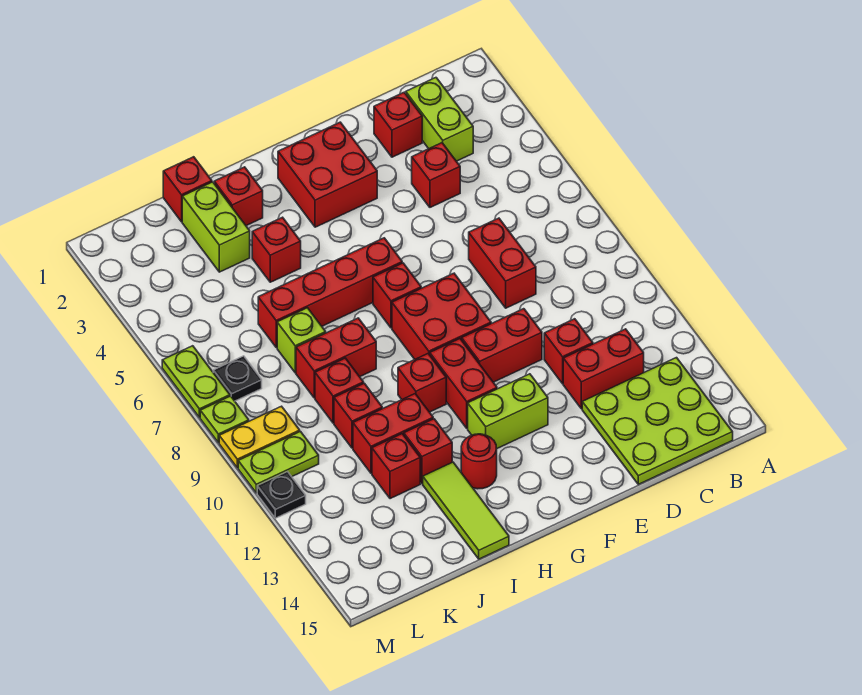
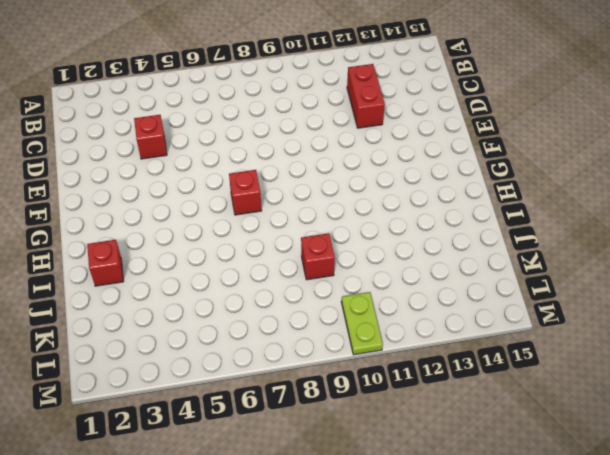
none -> lime 3x3 plate [582,358,733,484]
none -> lime 1x2 brick [406,78,473,161]
none -> red 1x1 brick [374,93,422,157]
none -> red 1x2 brick [469,218,536,308]

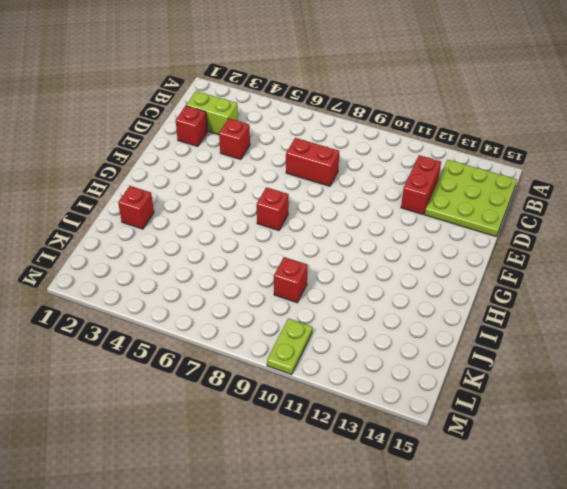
none -> red 1x1 brick [544,319,593,384]
none -> red 1x2 brick [462,309,542,382]
none -> red 2x2 brick [278,122,377,227]
none -> red 2x2 brick [392,273,491,359]

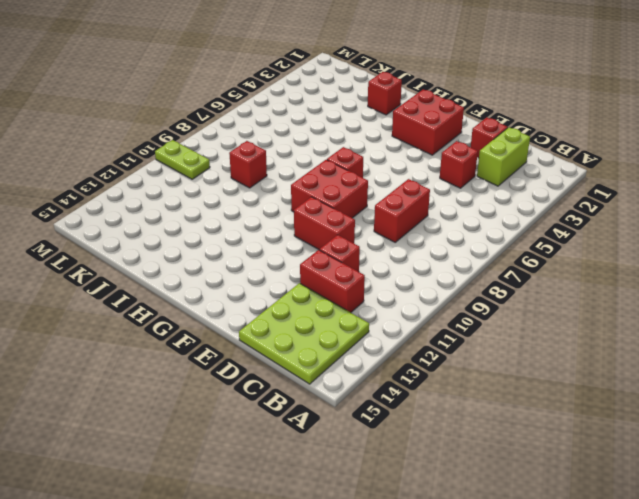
none -> lime 1x2 brick [468,374,548,449]
none -> red 1x4 brick [258,238,402,348]
none -> red 1x2 brick [430,339,497,428]
none -> red 1x1 brick [398,354,446,412]

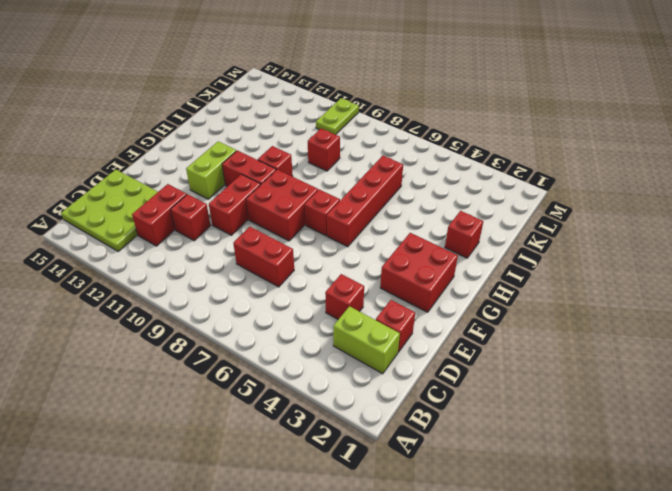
none -> red 1x1 round brick [461,434,497,489]
none -> red 1x1 brick [252,217,301,282]
none -> red 1x2 brick [296,318,376,398]
none -> red 1x2 brick [353,394,433,473]

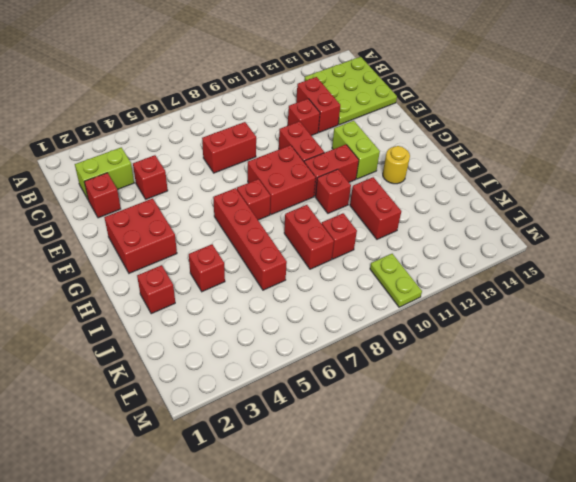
yellow 1x1 round brick [383,146,410,184] -> red 1x1 round brick [461,434,497,489]
none -> red 1x1 brick [404,419,452,484]
none -> lime 1x3 tile [423,462,509,559]
none -> red 1x1 brick [163,157,212,222]
none -> lime 1x2 brick [182,182,250,272]

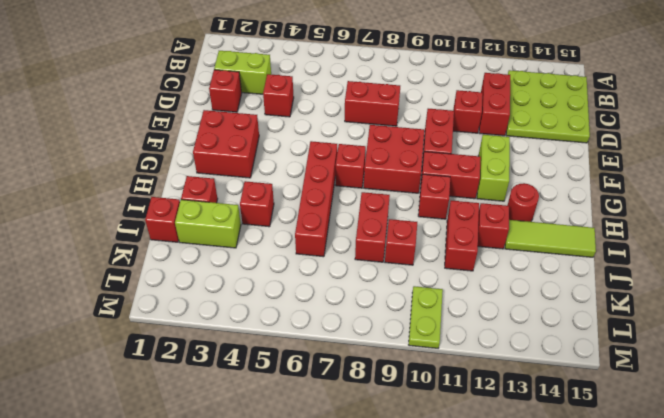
none -> lime 1x1 brick [277,308,326,373]
none -> red 1x1 brick [334,383,382,448]
none -> red 1x1 brick [372,434,420,499]
none -> black 1x1 plate [213,356,262,401]

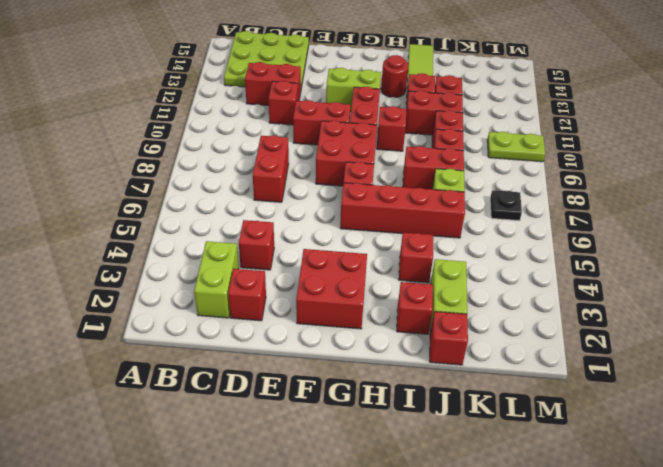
none -> yellow 1x2 plate [219,406,300,468]
none -> lime 1x2 plate [162,346,230,418]
none -> lime 1x1 plate [200,396,249,443]
none -> black 1x1 plate [257,472,306,518]

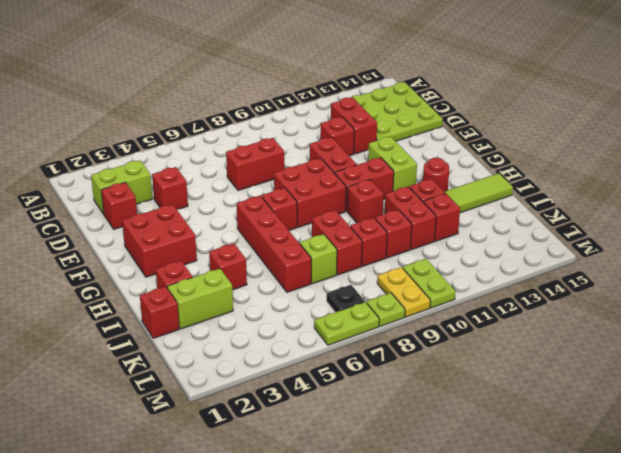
none -> black 1x1 plate [257,472,306,518]

